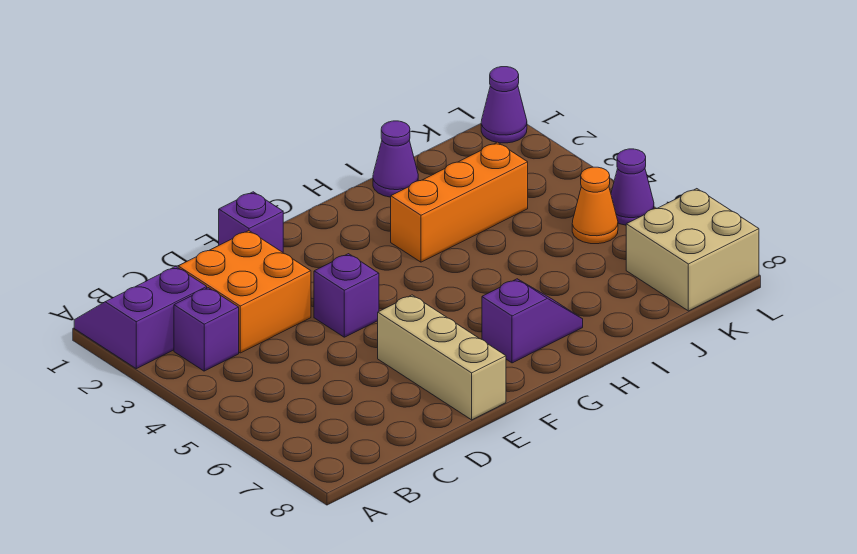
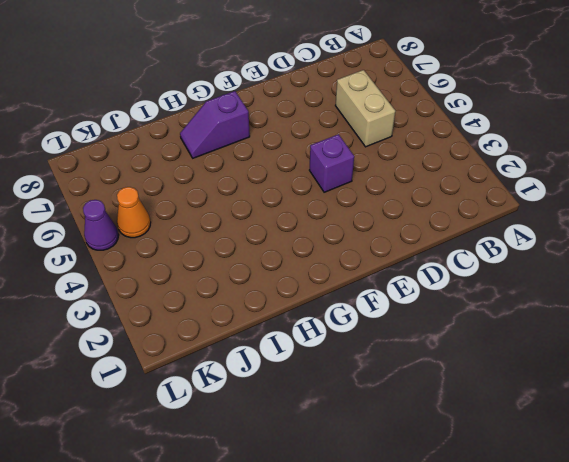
tan 1x2 brick [335,70,395,147] -> none
none -> purple 2x2 slope [74,266,207,369]
none -> purple 1x1 brick [174,288,239,371]
none -> orange 2x2 brick [178,231,311,353]

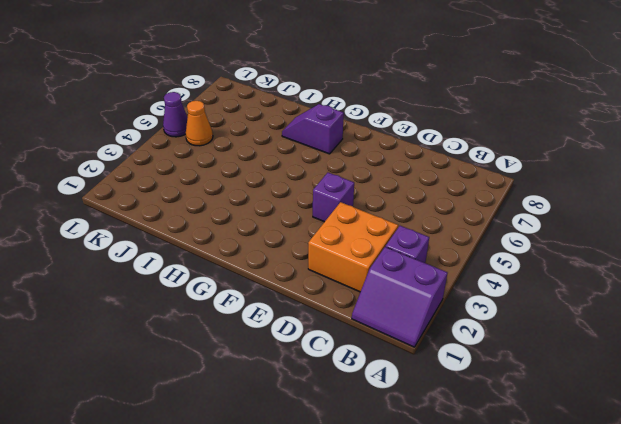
none -> purple 1x1 brick [219,192,283,252]
none -> tan 1x3 brick [378,295,506,420]
none -> orange 1x3 brick [391,142,528,262]

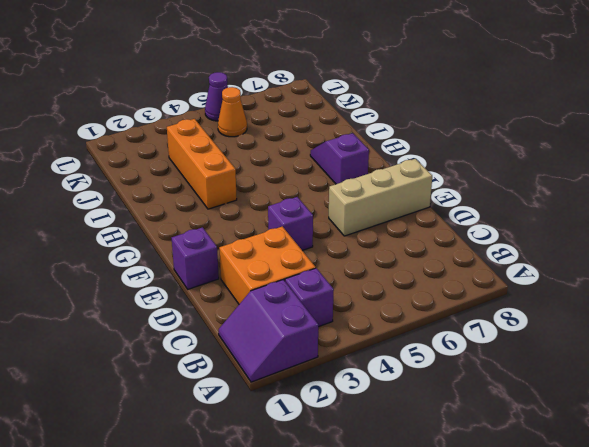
none -> purple 1x1 cone [373,121,418,197]
none -> tan 2x2 brick [626,189,759,311]
none -> purple 1x1 cone [481,67,527,143]

